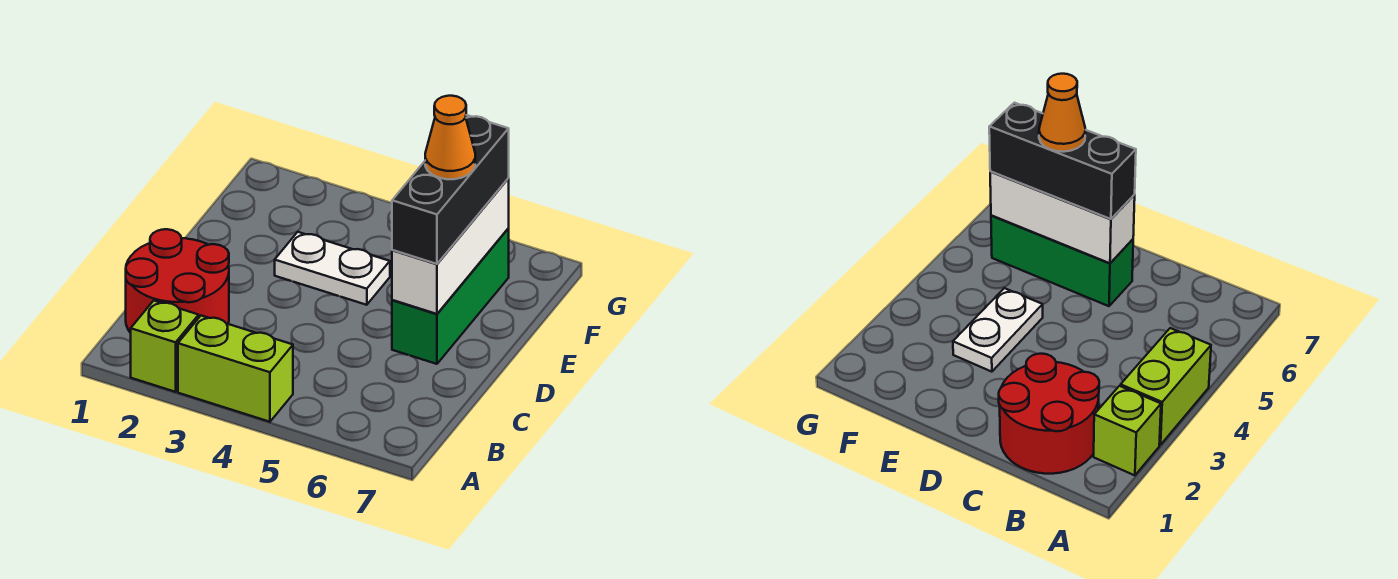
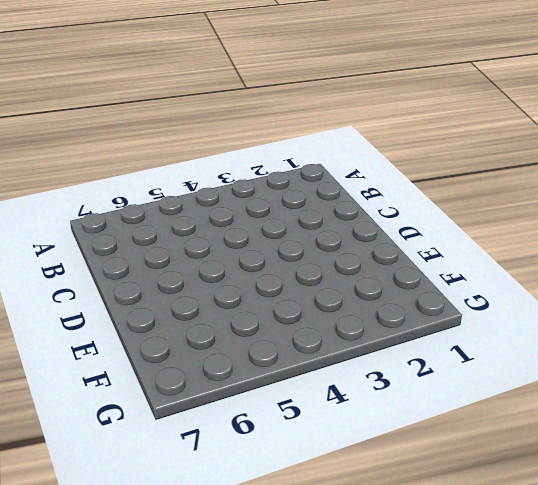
none -> lime 1x1 brick [131,301,199,392]
none -> lime 1x2 brick [178,316,293,422]

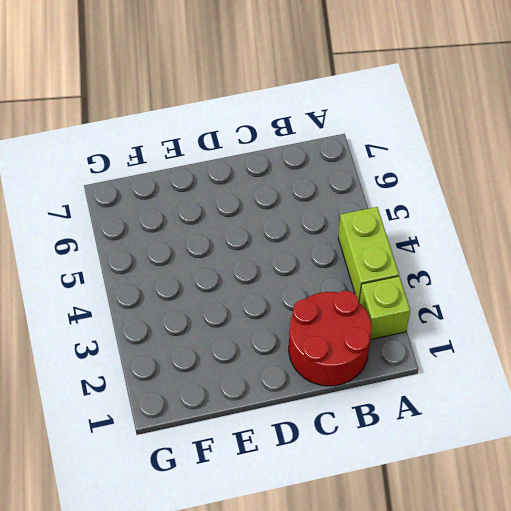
none -> green 1x3 brick [392,229,509,364]
none -> white 1x2 plate [275,232,390,305]

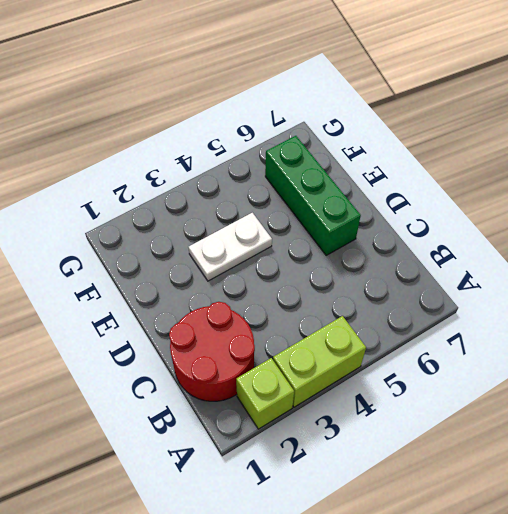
none -> white 1x3 brick [392,179,509,314]
none -> black 1x3 brick [392,115,509,264]

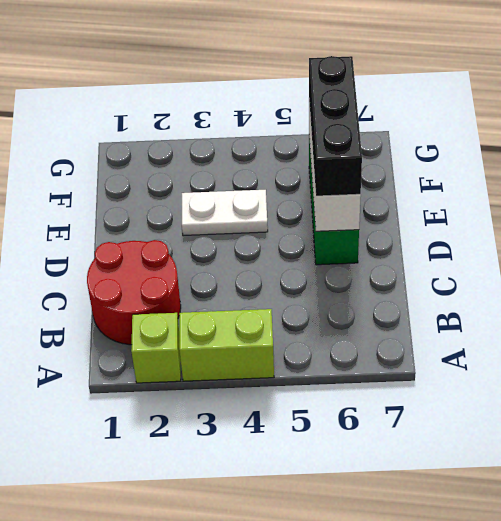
none -> orange 1x1 cone [425,96,475,179]

